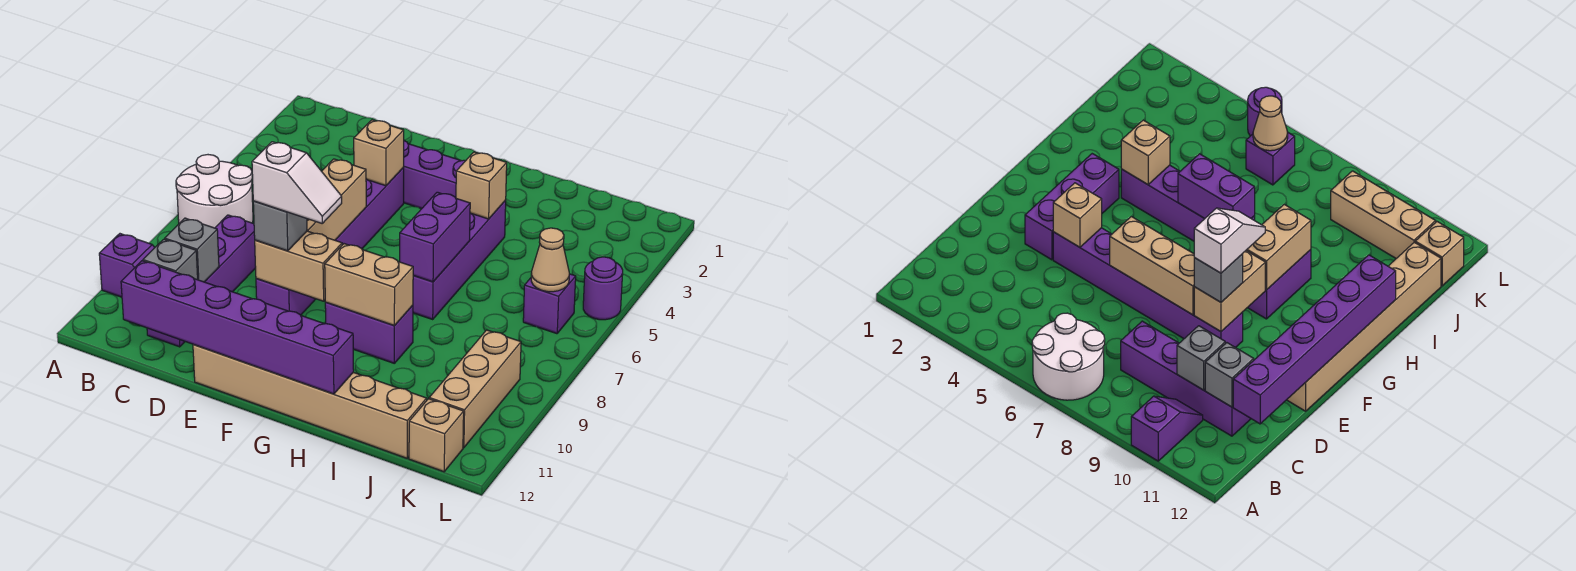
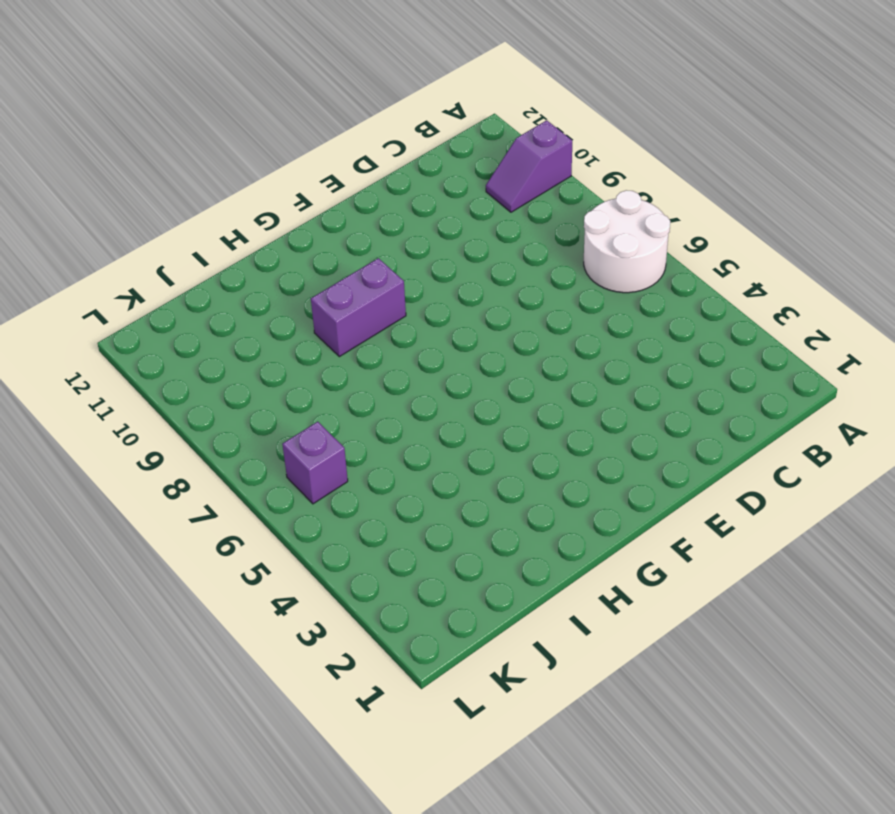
none -> purple 1x4 brick [147,215,256,347]
none -> purple 1x3 brick [403,141,466,209]
none -> purple 1x6 brick [256,168,404,315]

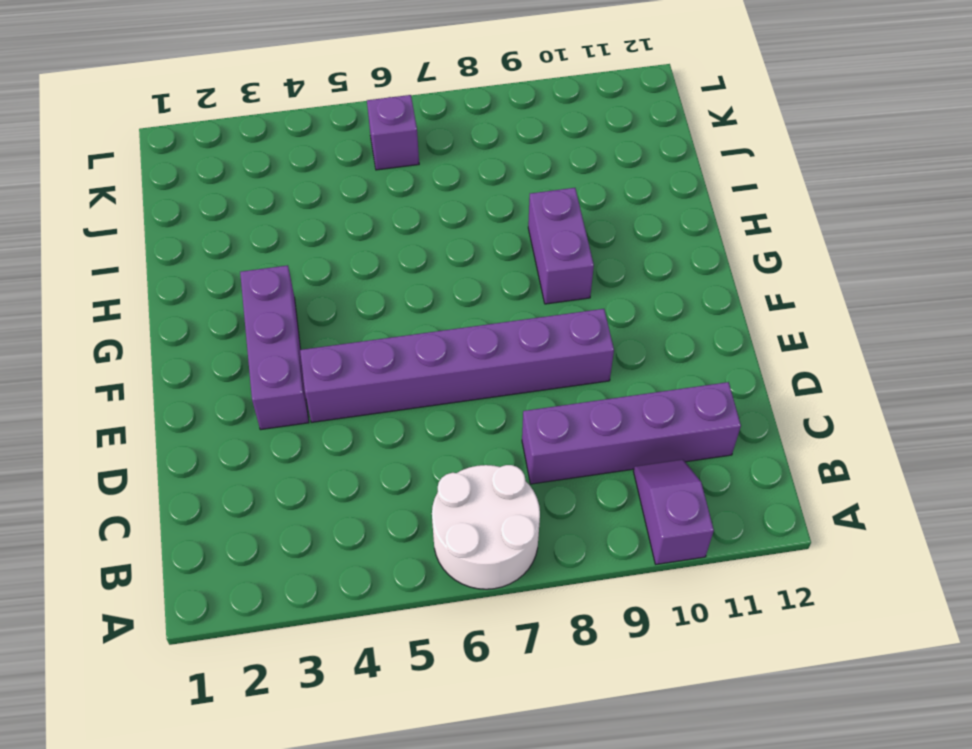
none -> tan 1x6 brick [193,345,427,458]
none -> purple 1x4 brick [413,201,506,319]
none -> tan 1x3 brick [429,330,521,448]

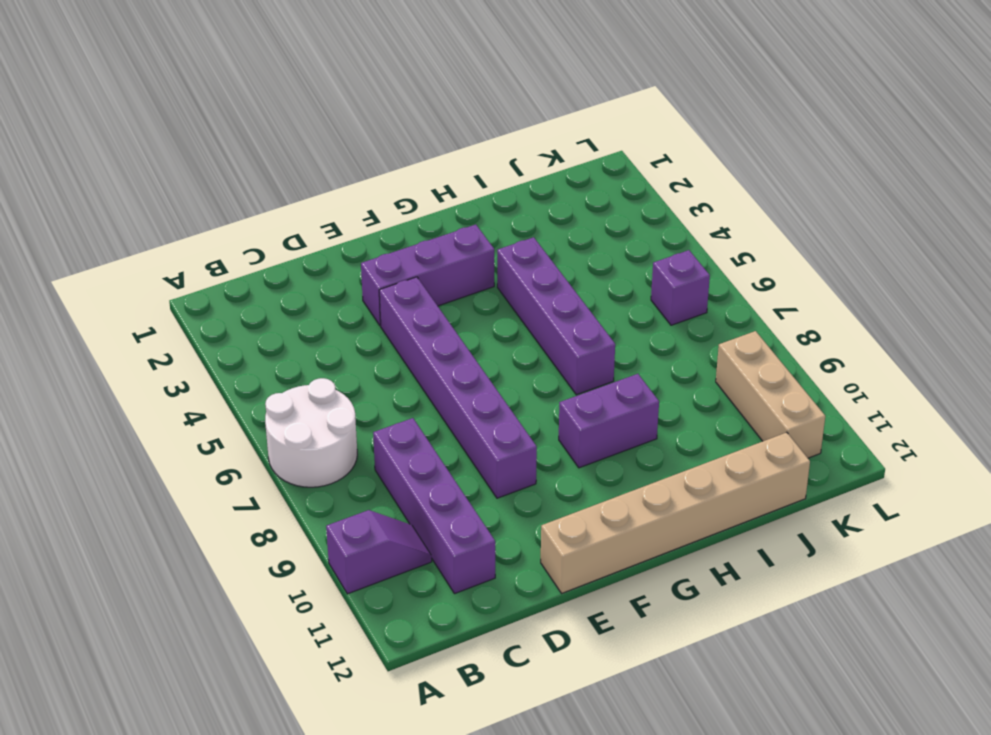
none -> tan 1x1 brick [409,399,464,472]
none -> purple 1x1 round brick [583,257,623,320]
none -> grey 1x1 brick [165,218,219,282]

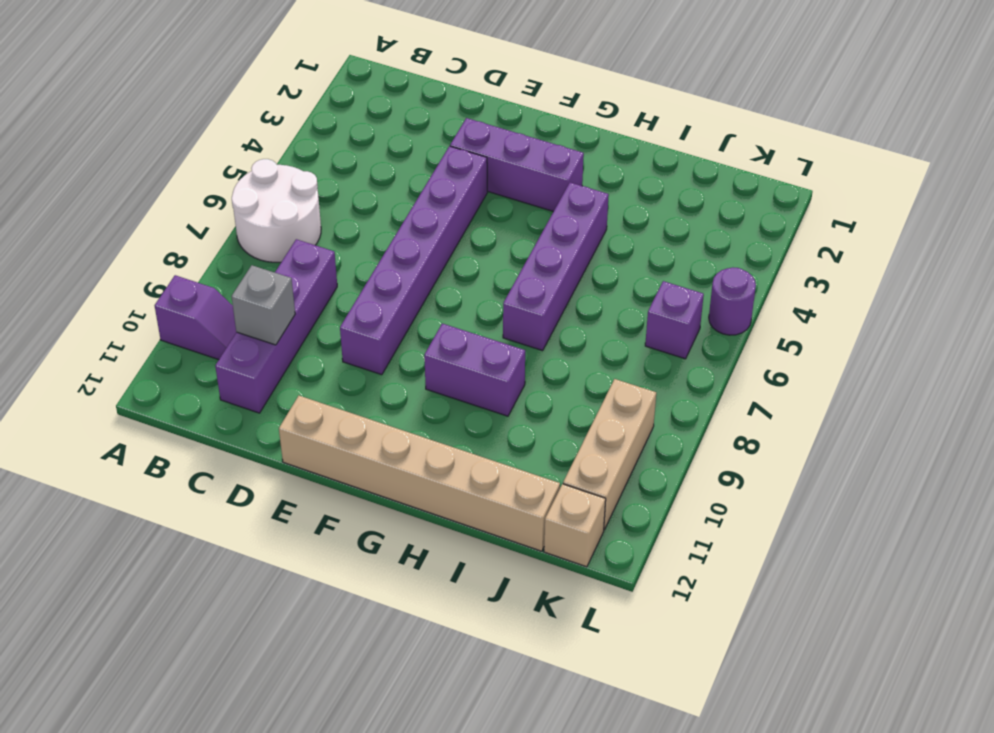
none -> grey 1x1 brick [143,239,198,280]
none -> purple 1x6 brick [121,261,354,394]
none -> tan 1x1 brick [354,120,404,186]

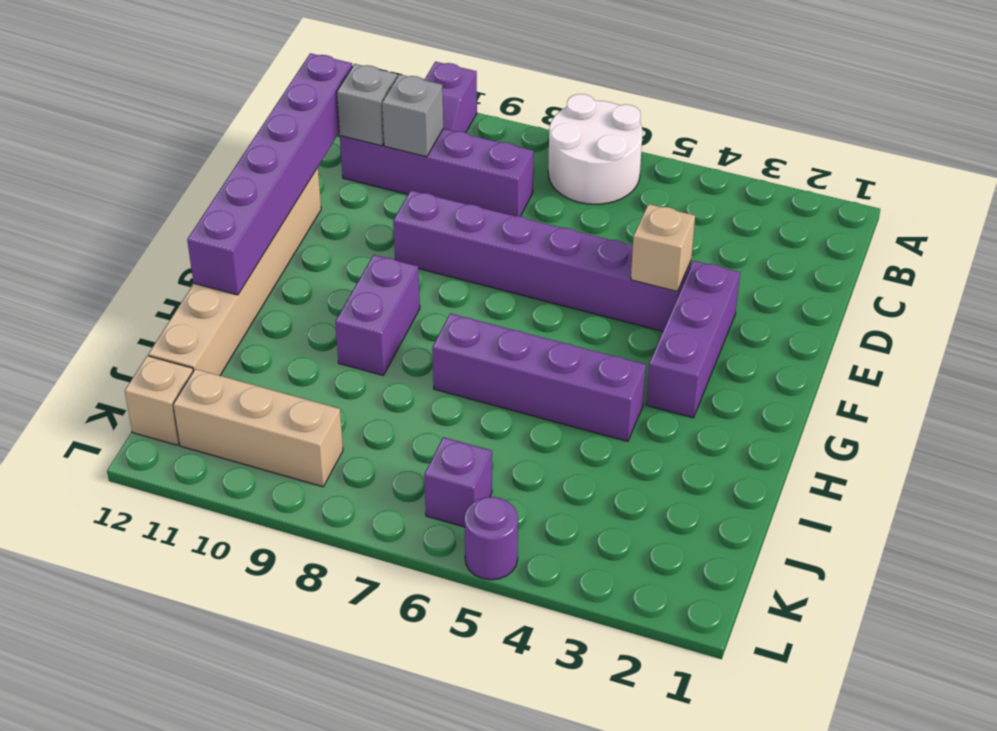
none -> tan 1x3 brick [307,159,366,240]
none -> tan 1x2 brick [255,231,342,301]
none -> tan 1x2 brick [325,244,413,326]

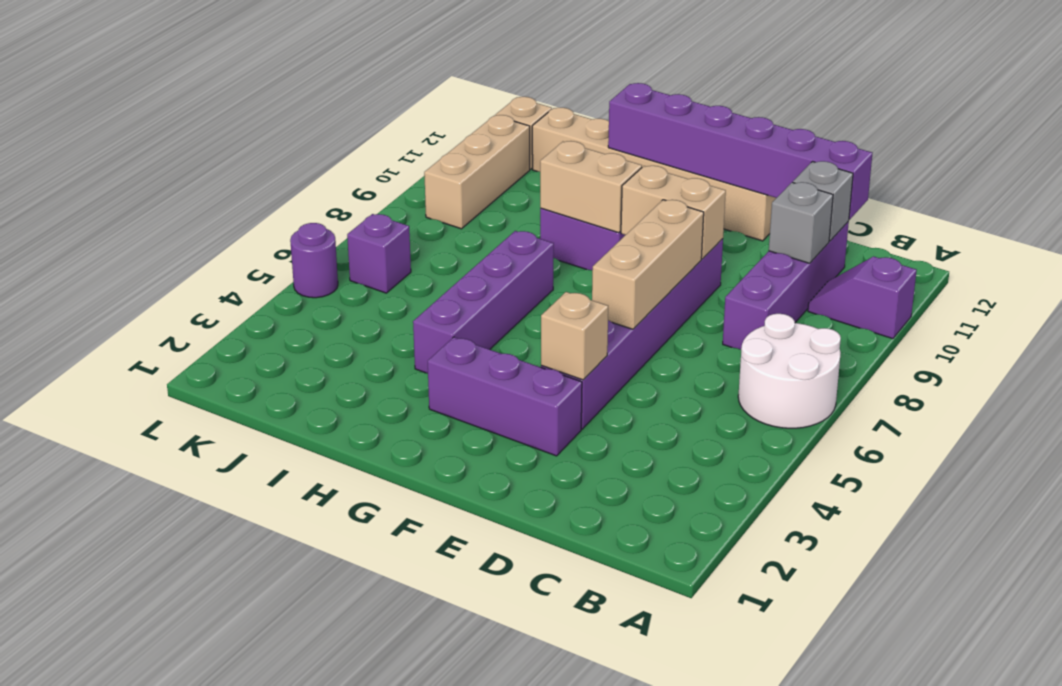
none -> tan 1x1 brick [456,152,507,219]
none -> purple 1x2 brick [400,192,470,282]
none -> tan 1x1 cone [531,228,569,292]

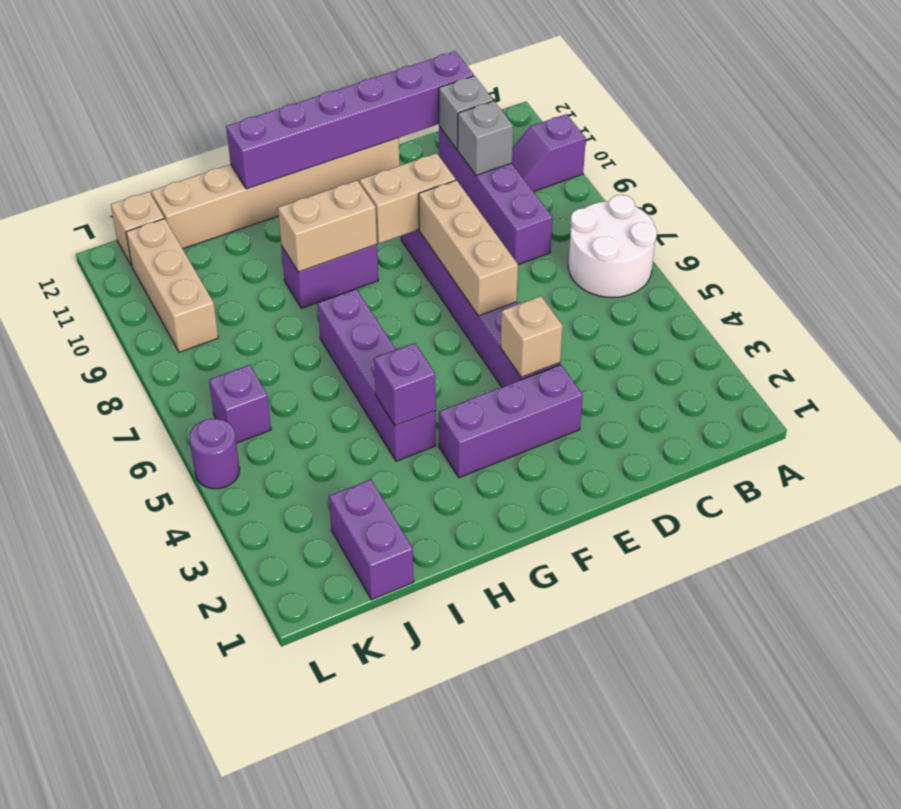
purple 1x1 brick [374,343,436,426] -> tan 1x1 brick [456,152,507,219]
purple 1x2 brick [329,480,414,600] -> purple 1x2 brick moved to [400,192,470,282]
none -> tan 1x1 cone [531,228,569,292]
none -> grey 1x1 brick [253,201,307,251]
none -> white 1x2 slope [252,142,342,223]

